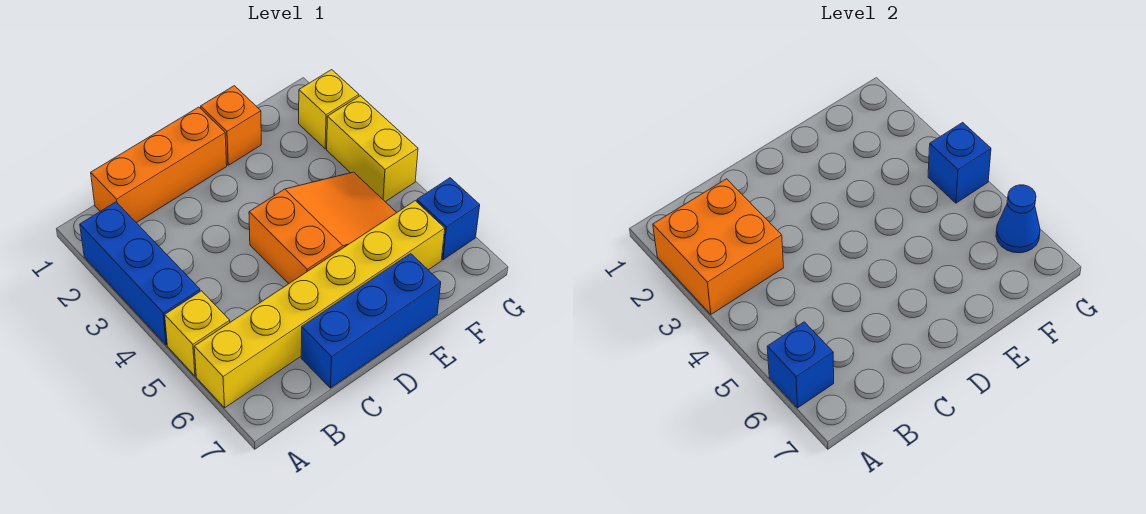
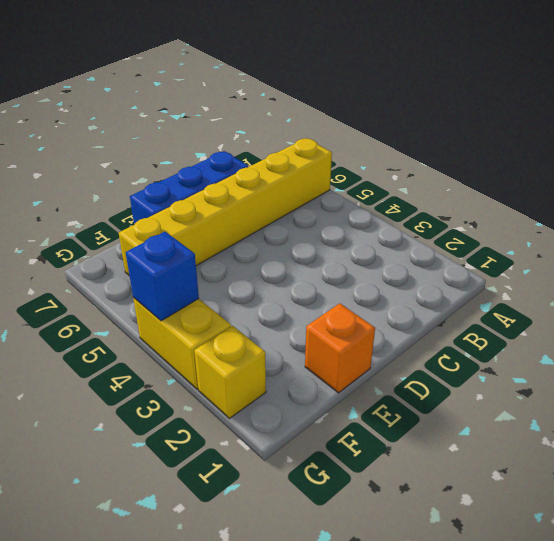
none -> blue 1x3 brick [80,202,200,345]
none -> yellow 1x1 brick [165,291,230,376]
none -> orange 1x3 brick [91,107,227,223]

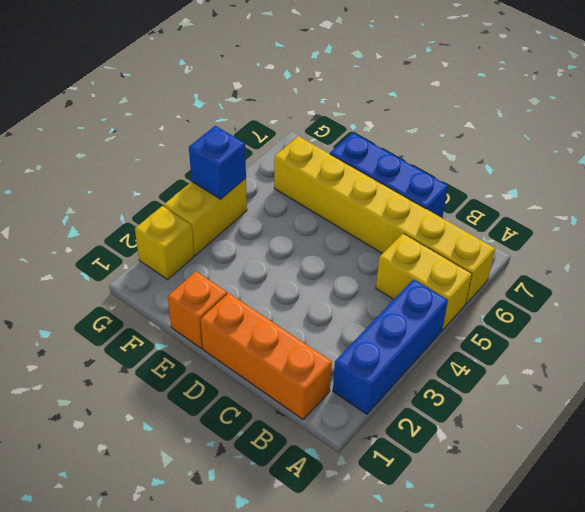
yellow 1x2 brick [376,233,472,330] -> yellow 1x1 brick [165,291,230,376]
none -> orange 2x3 slope [249,172,397,284]
none -> blue 1x1 brick [417,178,480,260]
none -> orange 2x2 brick [653,179,784,314]

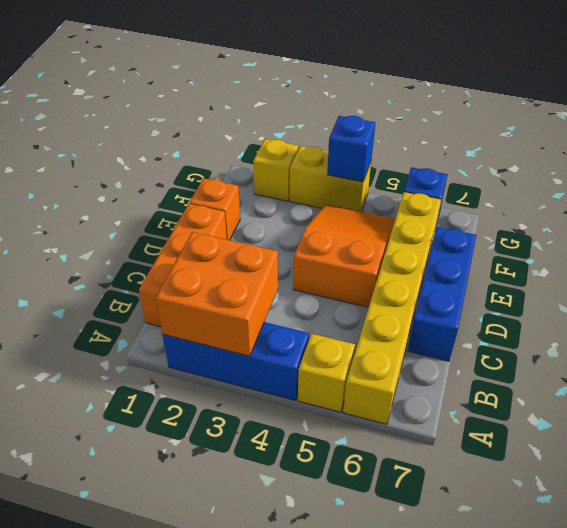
none -> blue 1x1 brick [767,322,834,408]
none -> blue 1x1 cone [996,185,1040,253]

